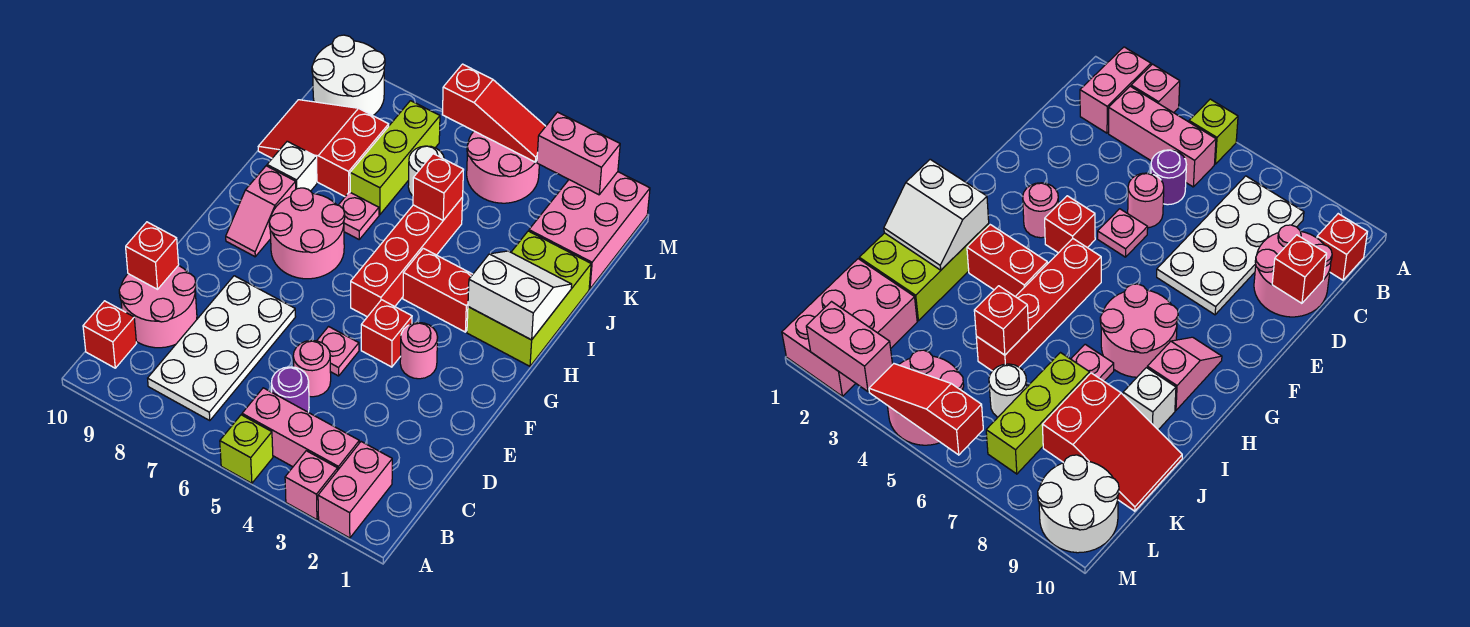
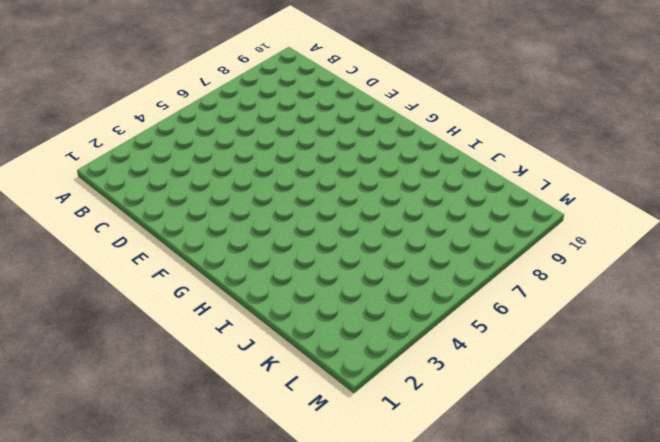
none -> pink 1x2 brick [318,442,392,538]
none -> pink 1x1 brick [285,451,338,520]
none -> lime 1x1 brick [220,415,273,483]
none -> pink 1x3 brick [242,388,359,470]

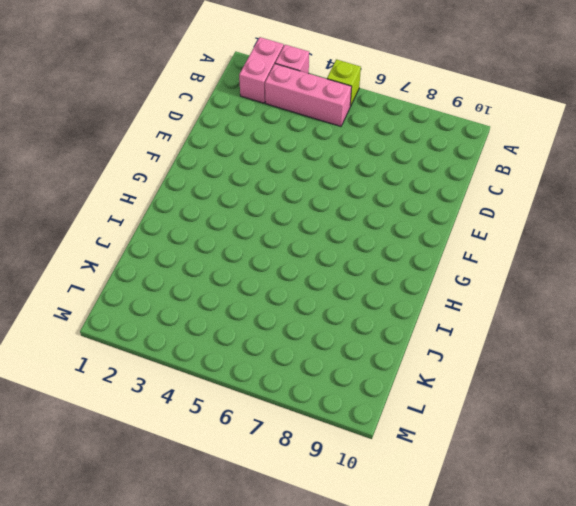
none -> white 2x4 plate [148,276,296,421]
none -> red 1x1 brick [83,301,137,368]
none -> purple 1x1 round brick [272,367,309,412]
none -> pink 2x2 round brick [119,265,197,348]

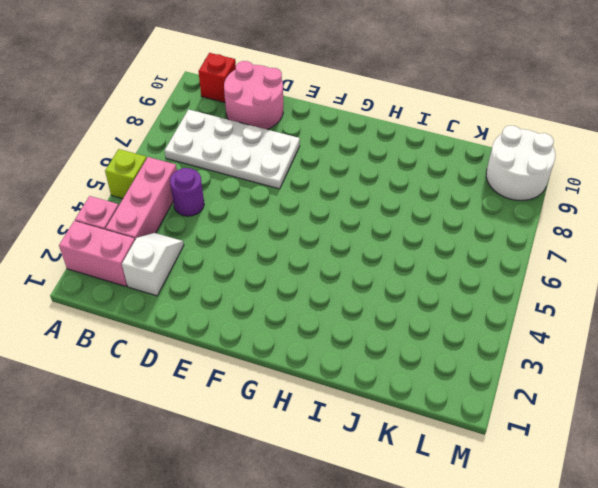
white 1x2 slope [122,233,184,296] -> none
none -> pink 1x1 round brick [293,340,331,397]
none -> pink 1x1 plate [317,327,359,376]
none -> pink 1x1 round brick [400,323,438,379]
none -> red 1x1 brick [361,300,412,367]

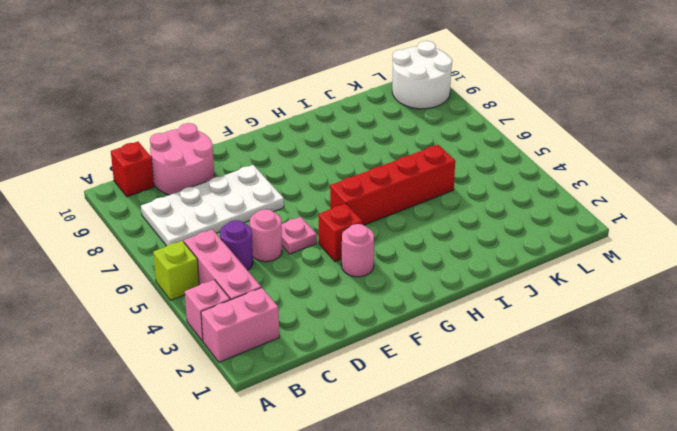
none -> pink 2x2 round brick [269,188,345,279]
none -> pink 1x2 slope [226,166,296,257]
none -> lime 2x3 brick [467,231,591,366]
none -> red 1x2 brick [403,248,473,332]

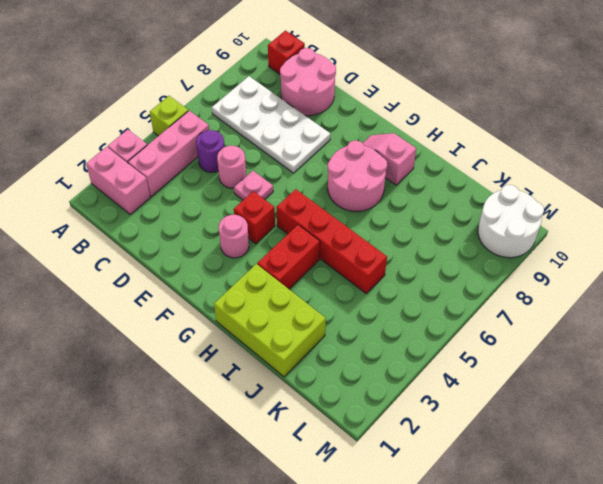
none -> pink 1x1 plate [339,192,379,239]
none -> white 1x1 brick [267,141,317,191]
none -> lime 1x3 brick [350,101,440,215]
none -> red 2x3 slope [258,100,389,196]

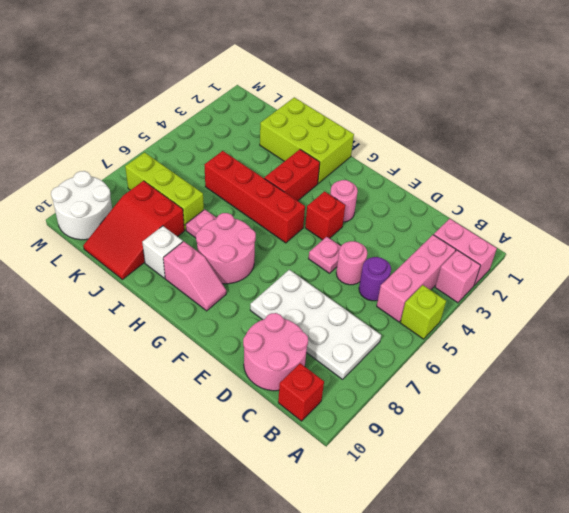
none -> pink 2x3 brick [529,172,650,289]
none -> white 1x1 round brick [408,146,444,196]
none -> pink 2x2 round brick [467,131,539,203]
none -> red 1x1 brick [126,222,179,289]

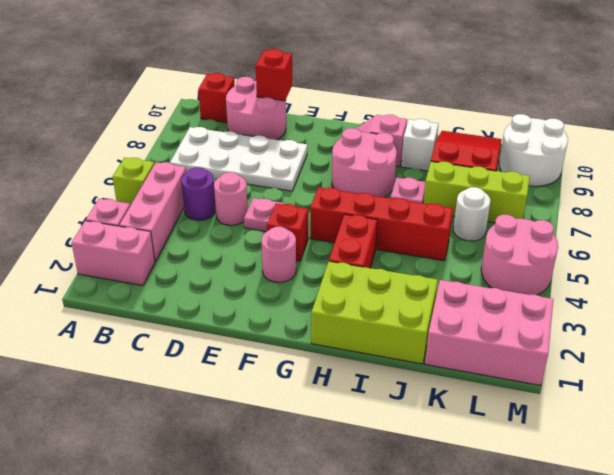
none -> white 2x2 slope [468,251,572,340]
none -> red 1x1 brick [413,154,463,220]
none -> pink 1x2 brick [537,112,620,195]
none -> red 1x3 slope [442,64,546,162]

